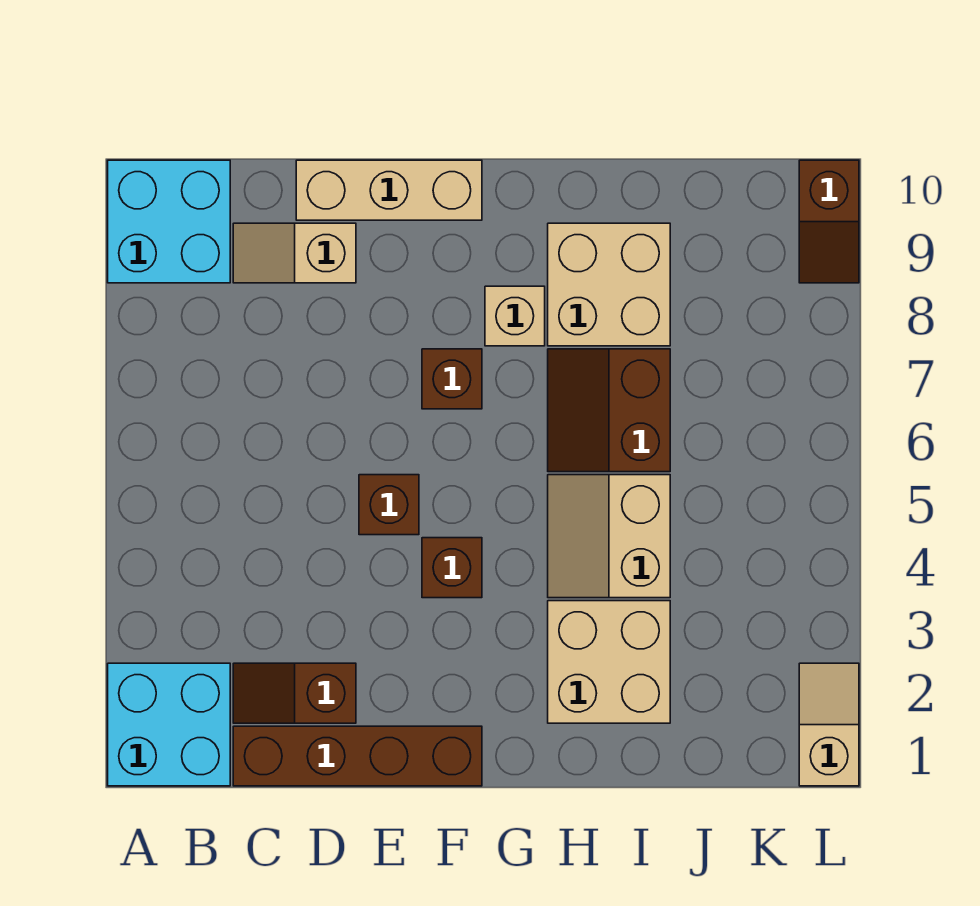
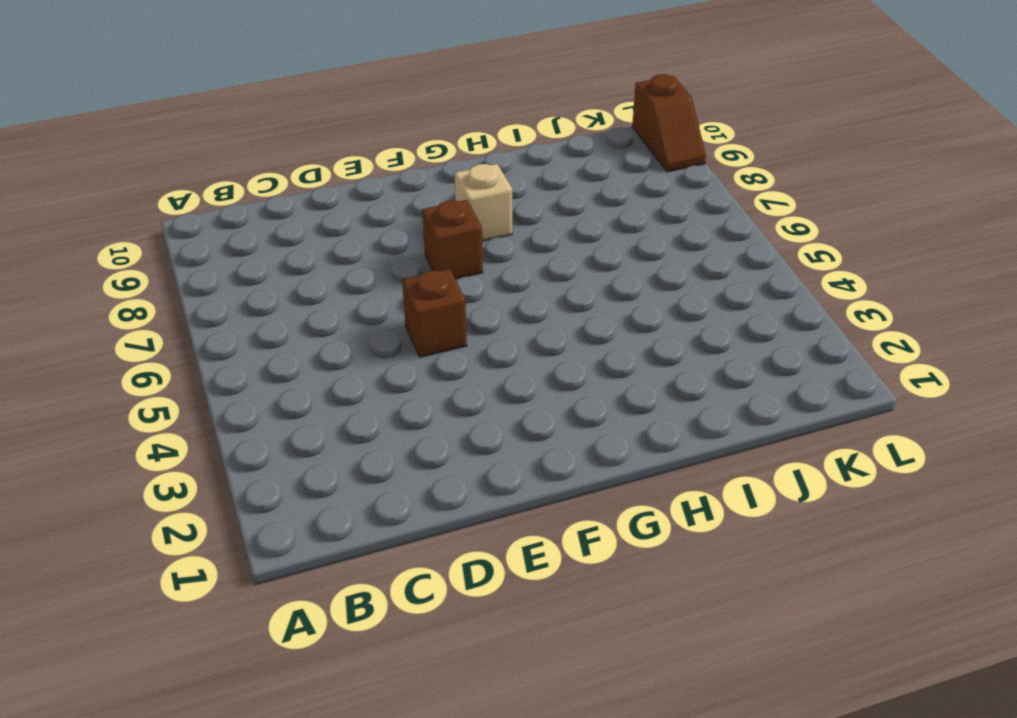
none -> cyan 2x2 brick [108,663,230,786]
none -> cyan 2x2 brick [108,160,230,283]
none -> brown 1x4 brick [233,726,482,786]

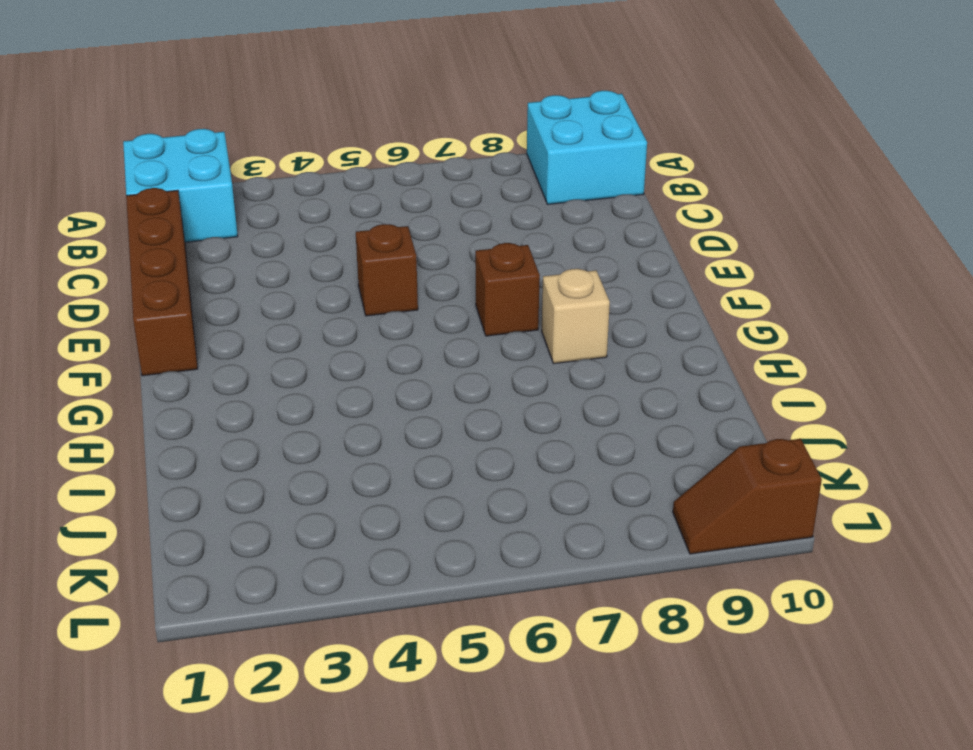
none -> brown 1x2 slope [233,663,356,723]
none -> tan 1x2 slope [233,223,356,283]
none -> tan 1x3 brick [296,160,482,220]

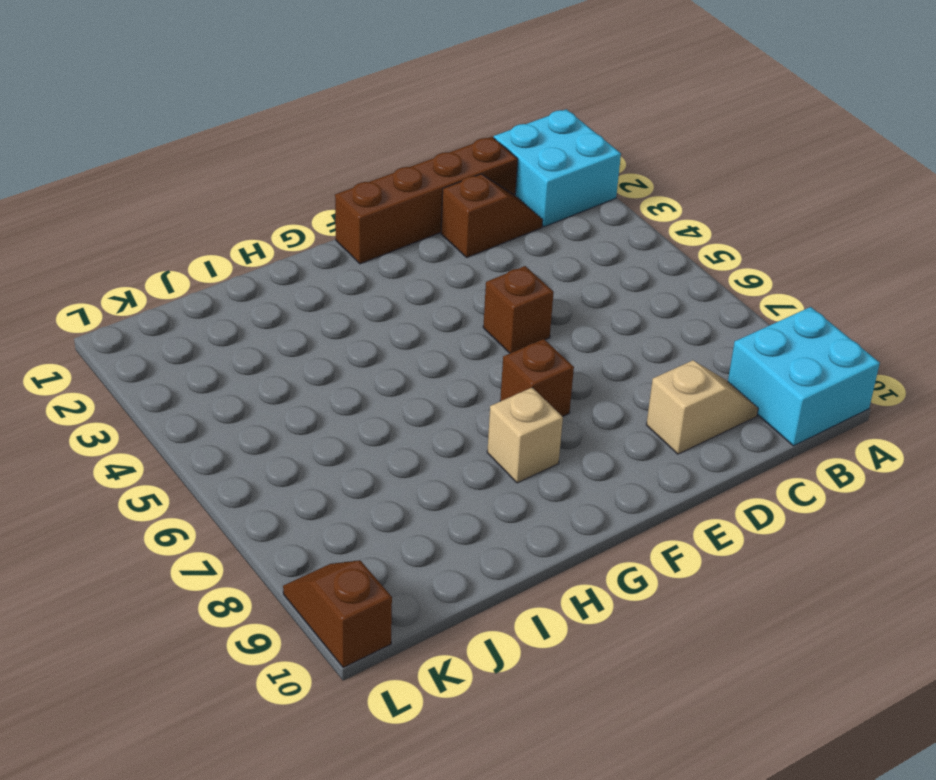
none -> tan 1x3 brick [296,160,482,220]
none -> brown 1x1 brick [422,538,482,598]
none -> tan 2x2 brick [548,601,670,723]

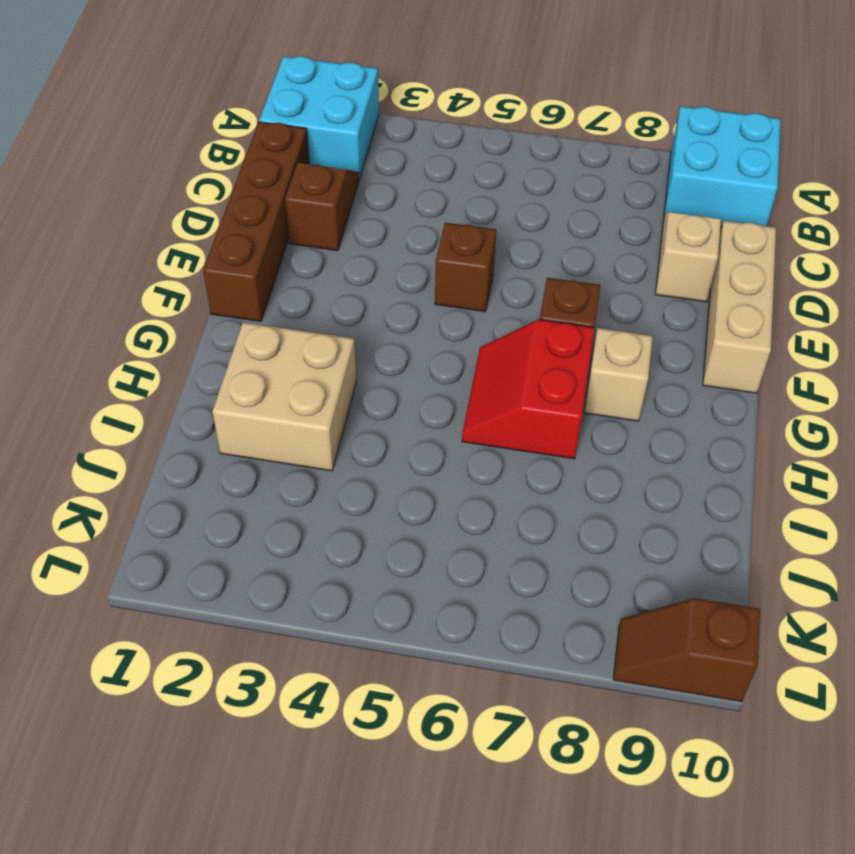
red 2x2 slope [462,320,594,459] -> brown 2x2 slope [548,349,670,472]
none -> brown 1x1 brick [422,538,482,598]
none -> tan 2x2 slope [548,475,670,598]
none -> tan 2x2 brick [548,223,670,346]

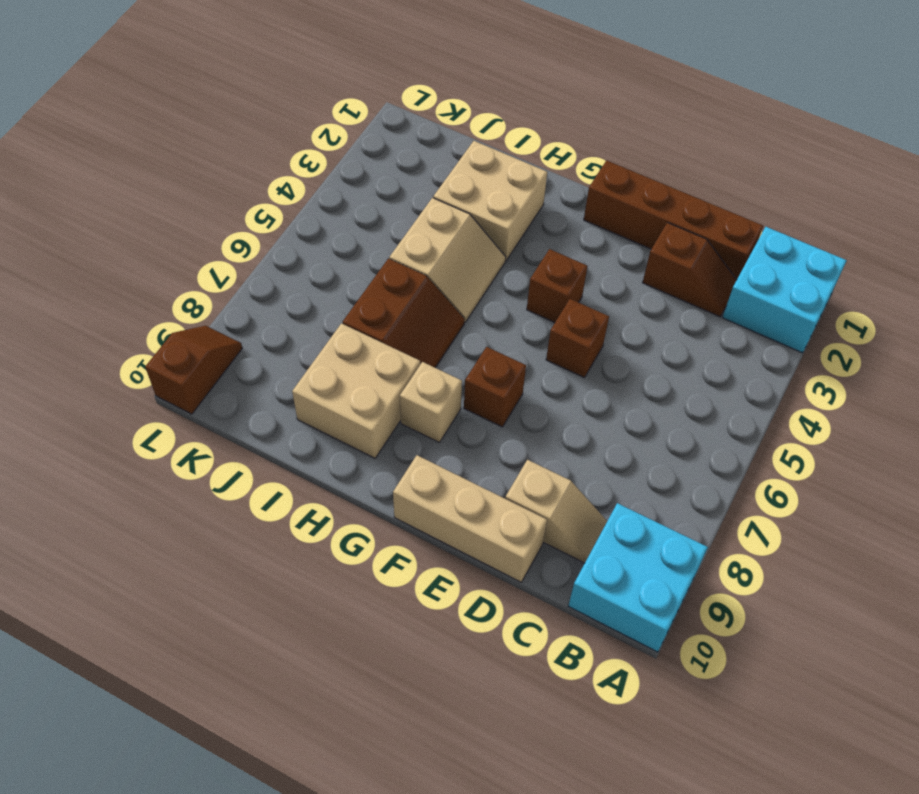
none -> tan 1x2 slope [799,663,859,786]

